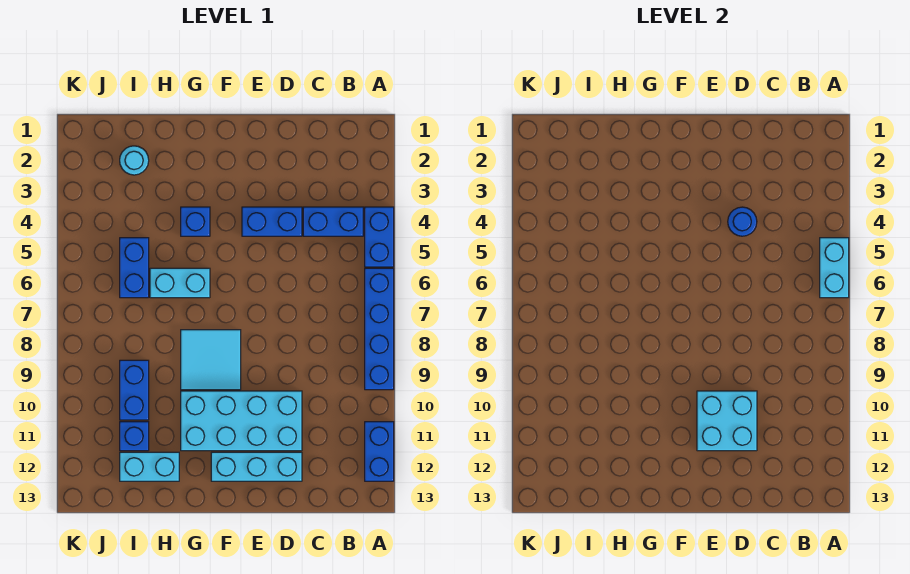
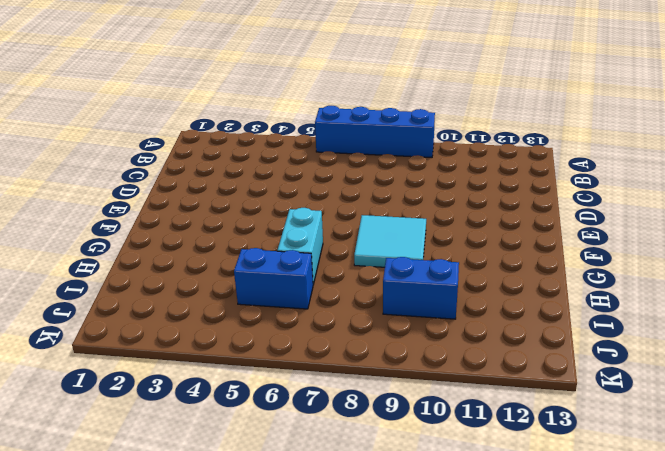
none -> blue 1x2 brick [365,207,394,267]
none -> blue 1x2 brick [365,422,394,481]
none -> blue 1x2 brick [303,207,363,236]

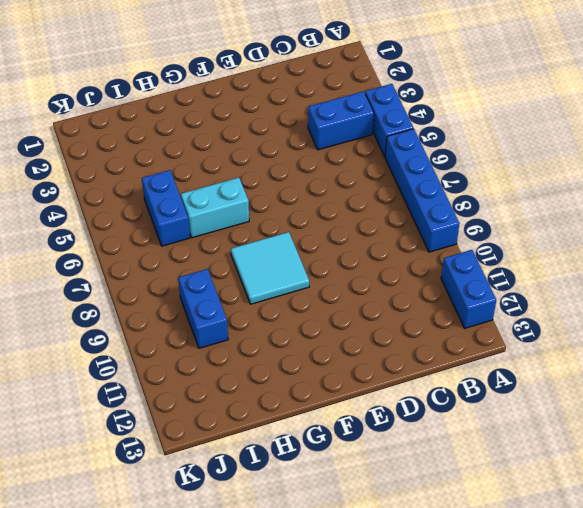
none -> blue 1x2 brick [242,207,302,236]
none -> cyan 2x4 brick [181,391,302,451]
none -> cyan 1x3 brick [211,452,302,481]

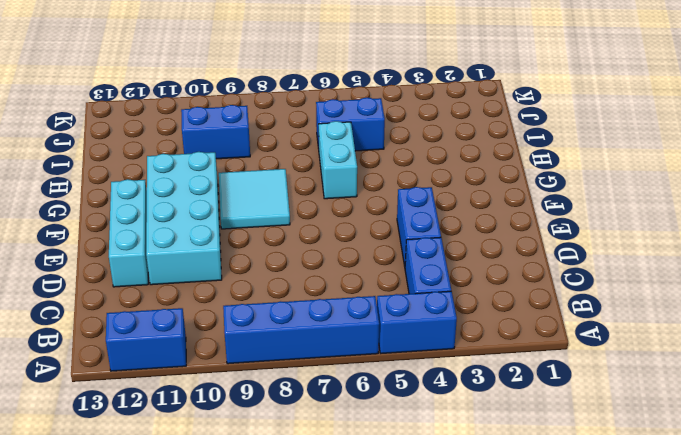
none -> blue 1x1 brick [181,207,210,236]
none -> cyan 1x2 brick [120,452,179,481]
none -> cyan 1x1 round brick [120,146,149,175]

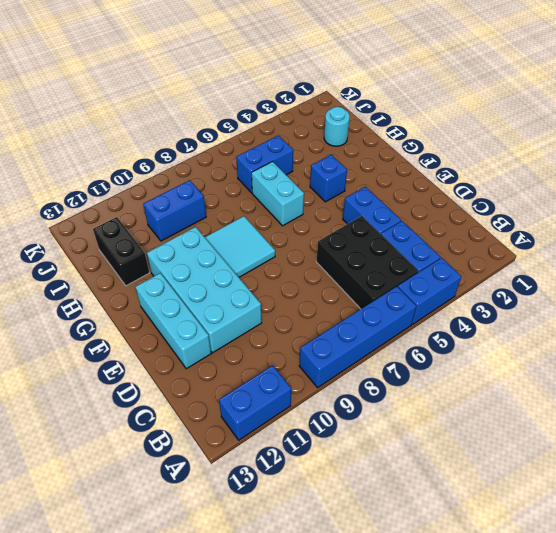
black 2x3 brick [316,216,418,309] -> none
black 1x2 brick [93,217,149,286] -> cyan 1x2 brick [120,452,179,481]
none -> blue 1x1 brick [120,422,149,451]
none -> cyan 1x2 brick [820,238,849,298]
none -> blue 1x1 round brick [728,207,757,236]

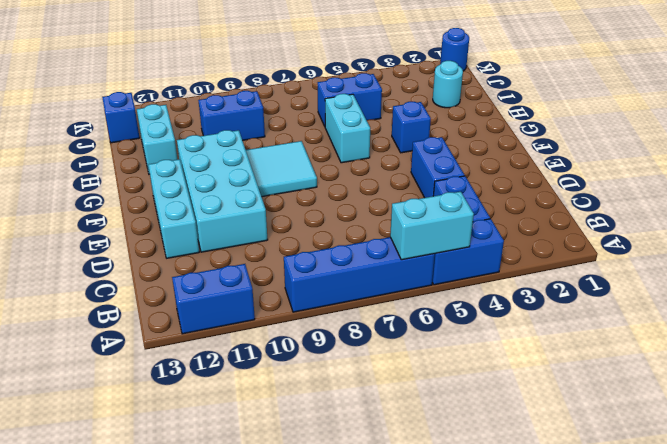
blue 1x1 brick [102,92,140,143] -> blue 1x1 brick moved to [120,422,149,451]
blue 1x1 round brick [440,28,469,71] -> blue 1x1 round brick moved to [728,207,757,236]
none -> cyan 2x2 brick [697,391,757,451]

